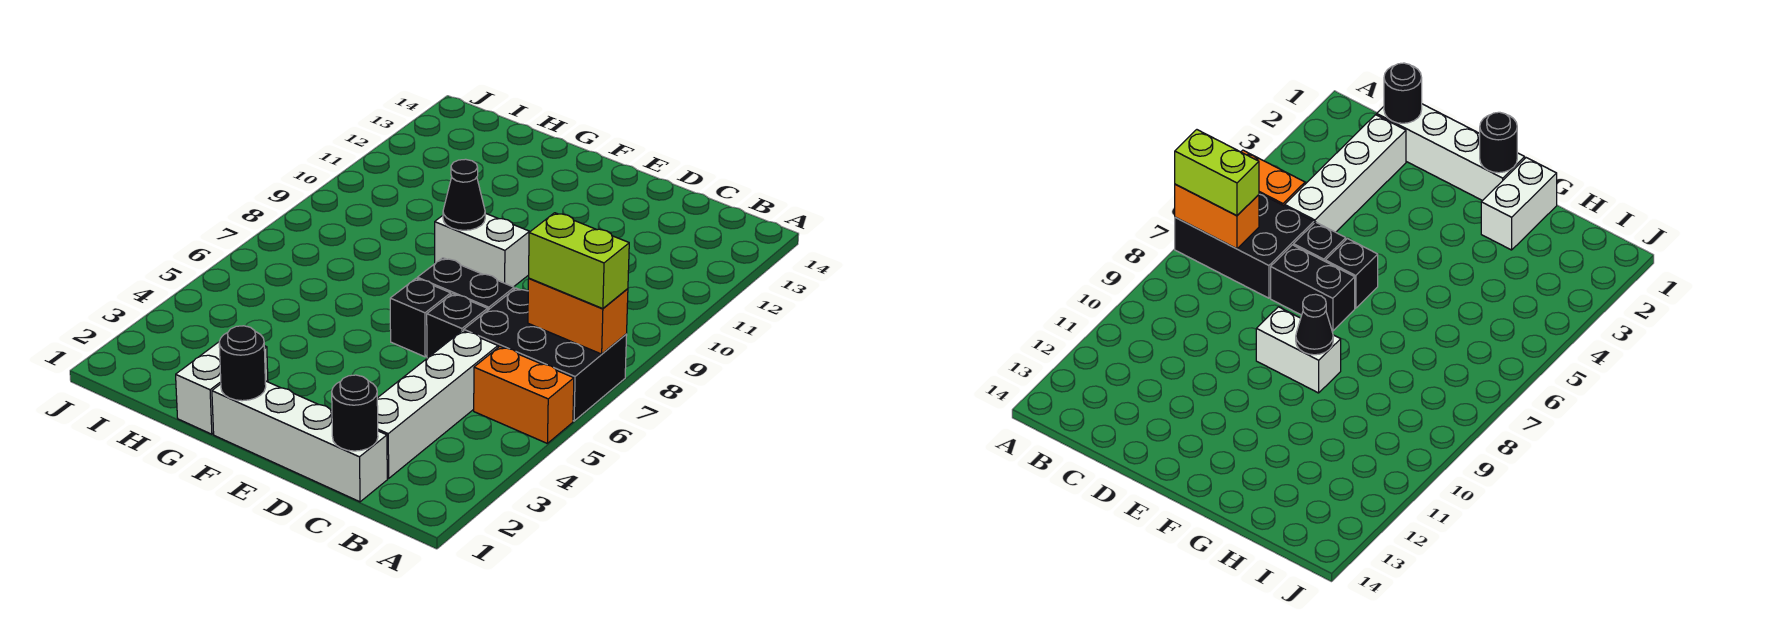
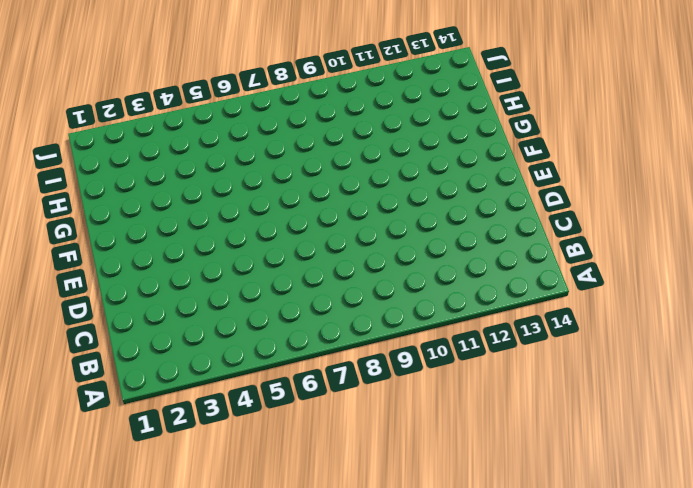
none -> orange 1x2 brick [474,347,574,443]
none -> black 2x3 brick [464,288,627,421]
none -> white 1x4 brick [212,381,387,502]

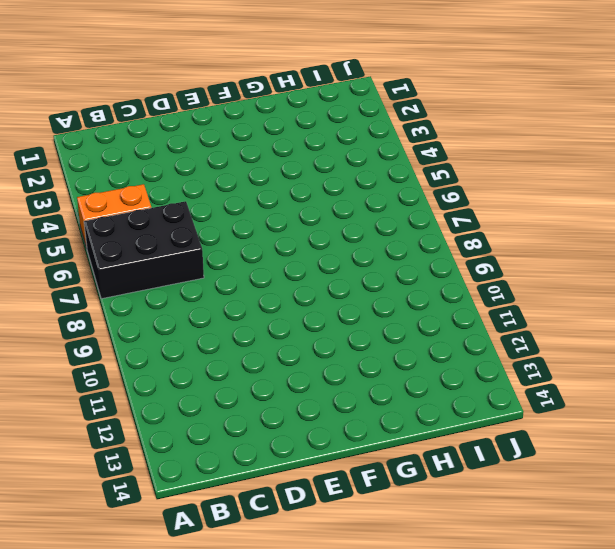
none -> white 1x4 brick [212,381,387,502]
none -> white 1x4 brick [377,331,498,478]
none -> black 1x1 brick [427,294,488,358]

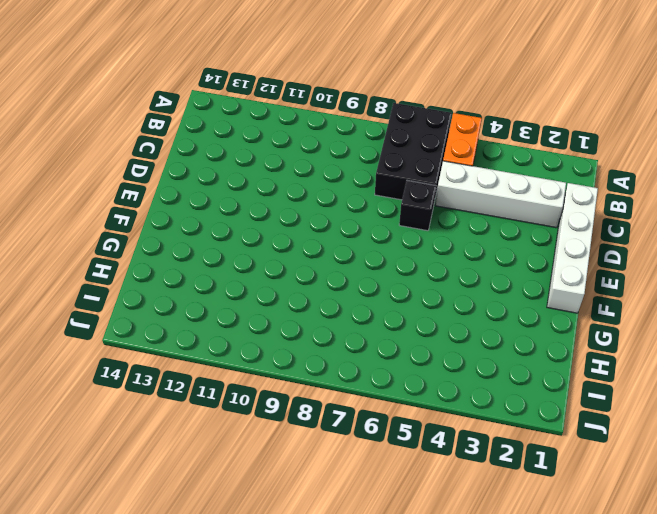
none -> black 1x2 brick [417,258,514,310]
none -> black 1x1 brick [390,278,451,357]
none -> white 1x2 brick [435,213,529,287]

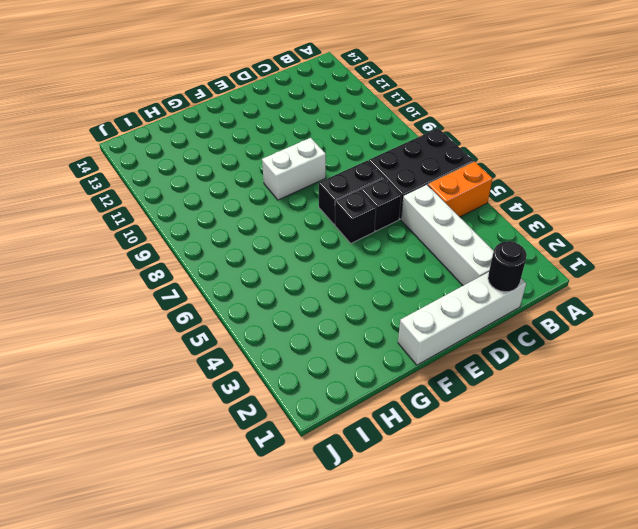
none -> white 1x2 brick [176,342,268,434]
none -> orange 1x2 brick [528,278,628,354]
none -> black 1x1 round brick [219,326,266,401]

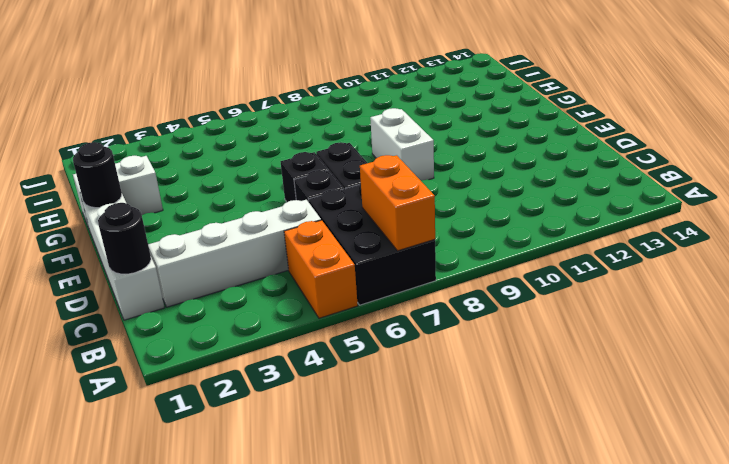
none -> black 1x1 cone [443,159,485,230]
none -> lime 1x2 brick [529,213,629,309]

